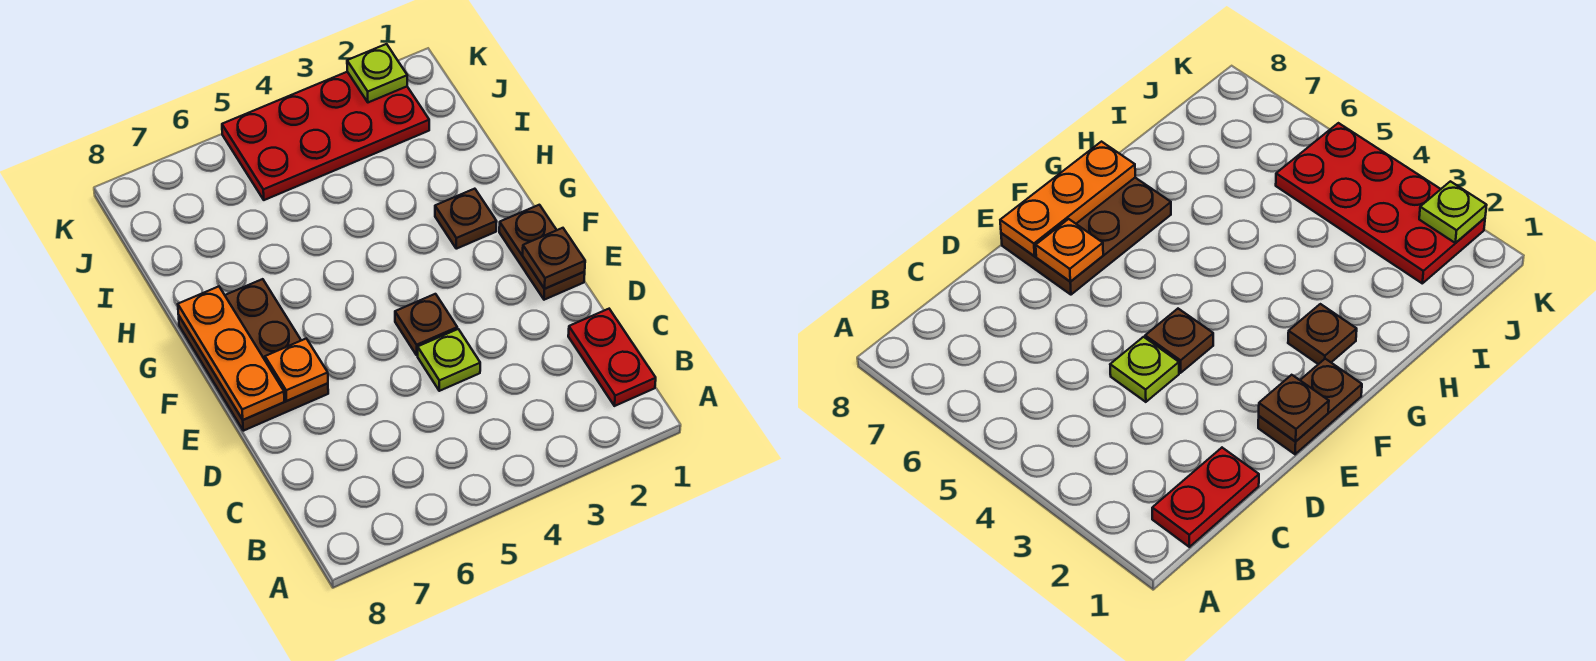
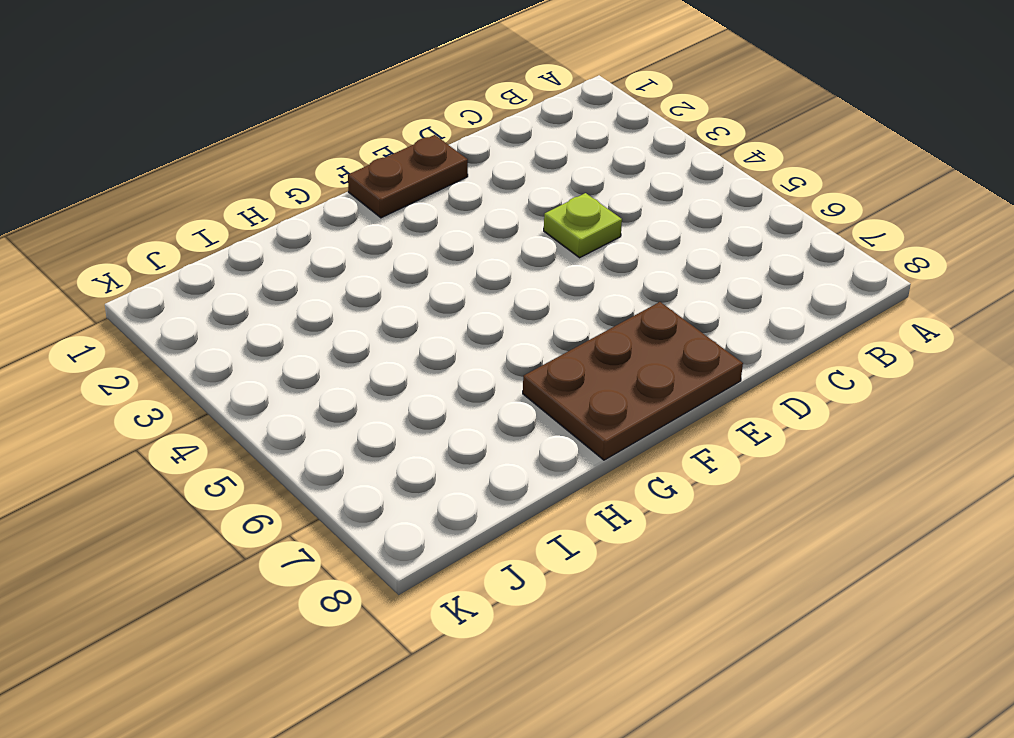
none -> red 1x2 plate [568,309,656,406]
none -> brown 1x1 plate [395,294,457,355]

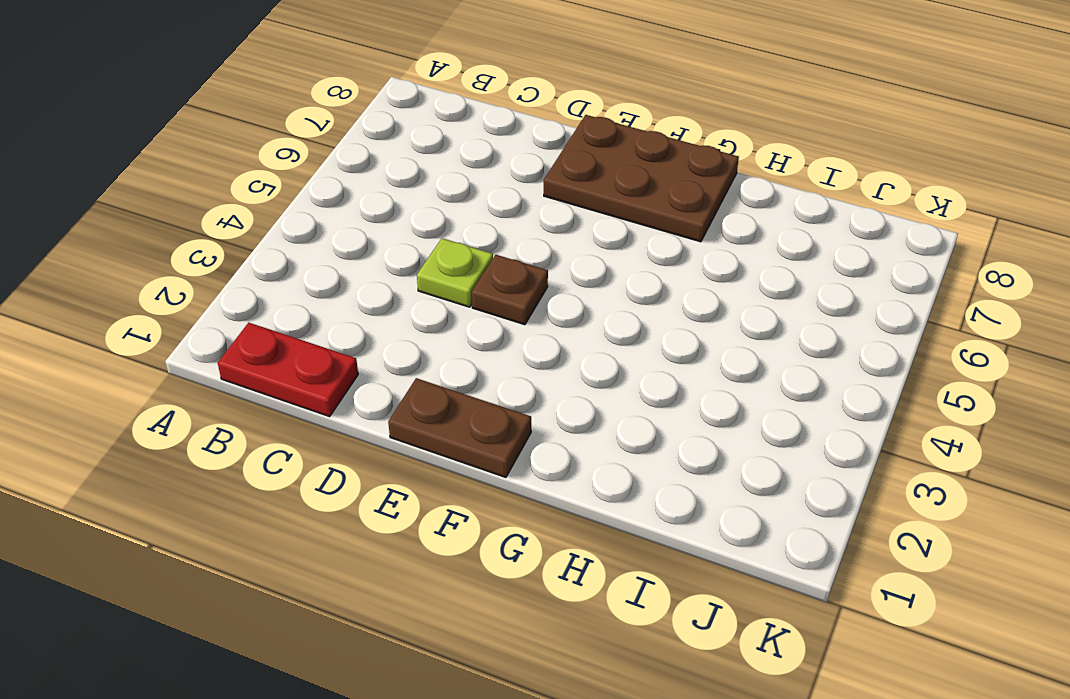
none -> brown 1x1 plate [435,189,497,249]
none -> red 2x4 plate [222,72,429,200]

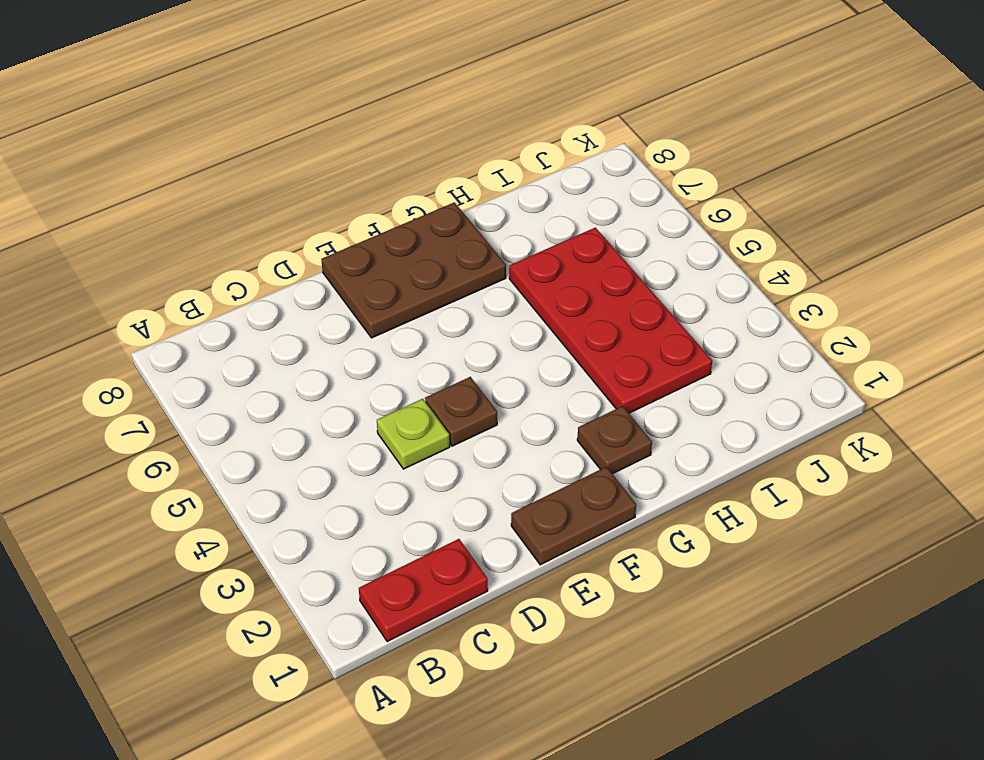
red 2x4 plate [509,228,712,413] -> red 2x4 plate moved to [222,72,429,200]
none -> brown 1x1 plate [523,228,585,289]
none -> orange 1x1 plate [265,339,328,401]

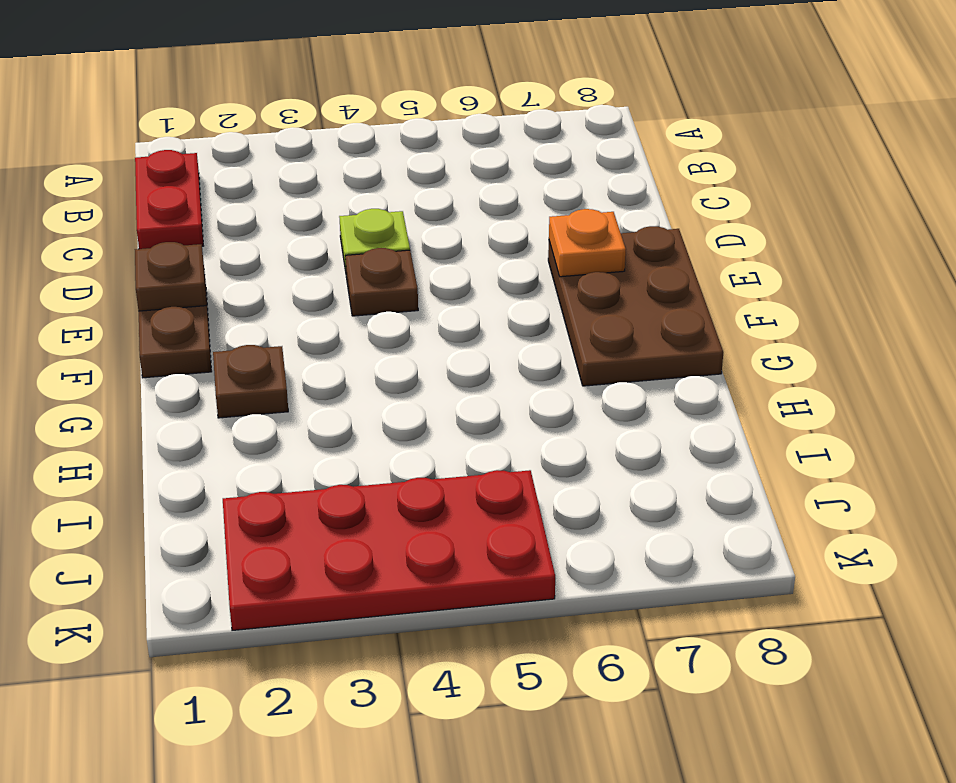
none -> orange 1x3 plate [178,286,284,420]
none -> lime 1x1 plate [347,44,407,102]

